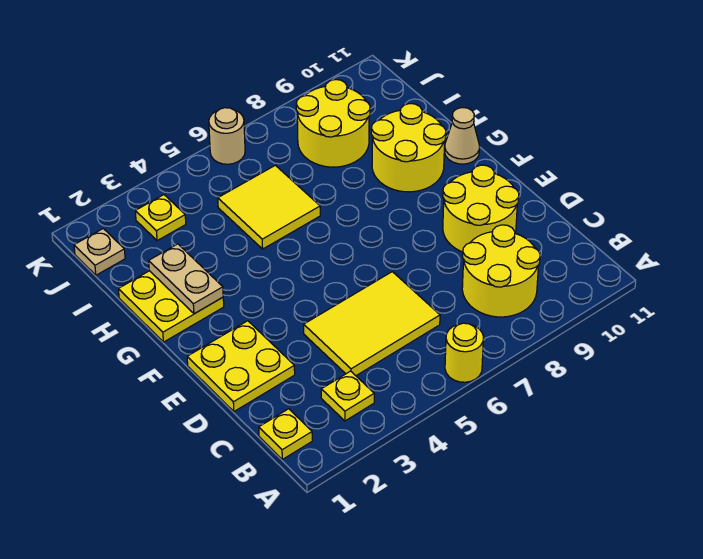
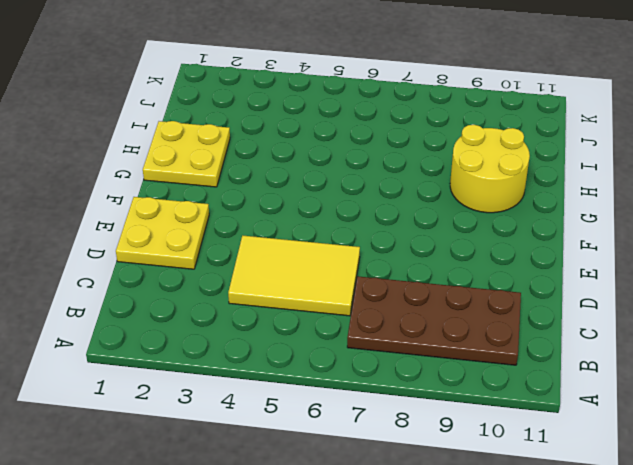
brown 2x4 plate [347,276,521,365] -> yellow 2x2 round brick [462,225,540,317]
none -> yellow 1x1 round brick [445,323,483,382]
none -> yellow 1x1 plate [259,409,312,459]
none -> yellow 1x1 plate [321,371,374,421]

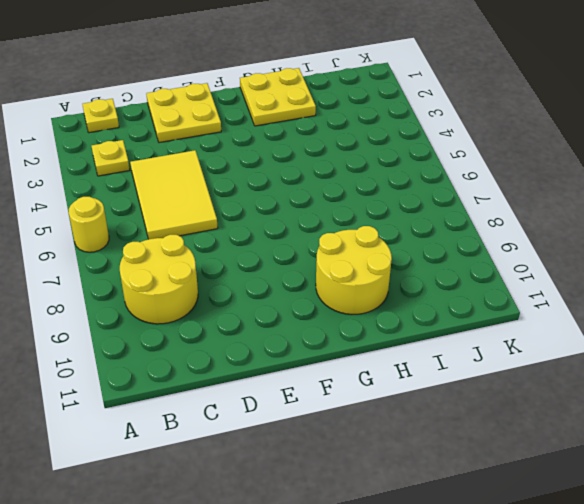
none -> yellow 2x2 round brick [443,165,519,252]
none -> tan 1x1 cone [445,108,480,164]
none -> yellow 2x2 tile [218,165,320,249]

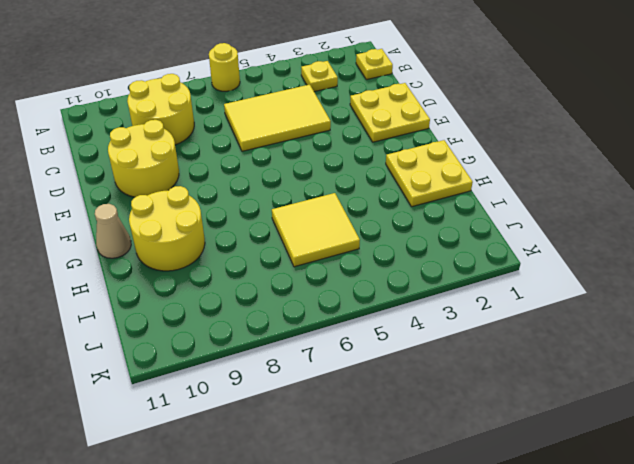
none -> yellow 2x2 round brick [296,80,370,167]
none -> tan 1x1 plate [74,229,125,275]
none -> yellow 1x1 plate [135,195,186,241]

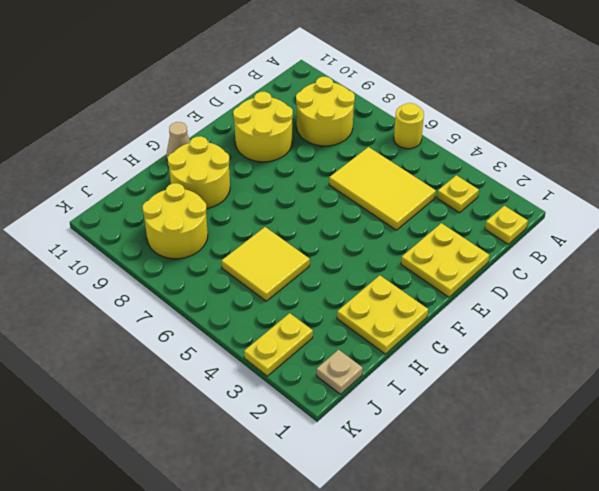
yellow 1x2 plate [244,313,313,376] -> yellow 1x1 plate [135,195,186,241]
none -> tan 1x1 round brick [209,108,245,164]
none -> tan 1x2 plate [149,244,223,314]

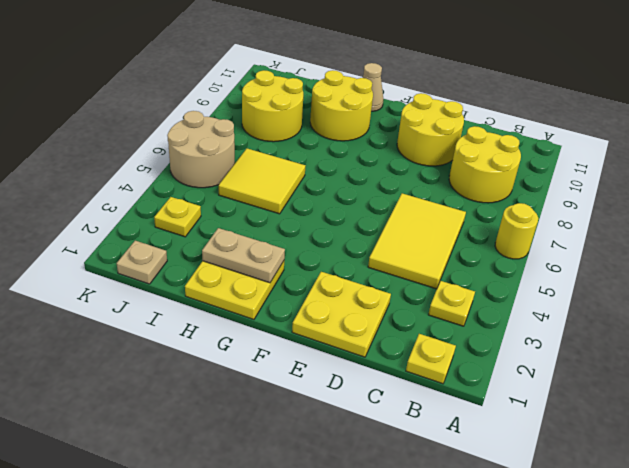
tan 2x2 round brick [167,111,235,188] -> tan 1x1 round brick [209,108,245,164]

